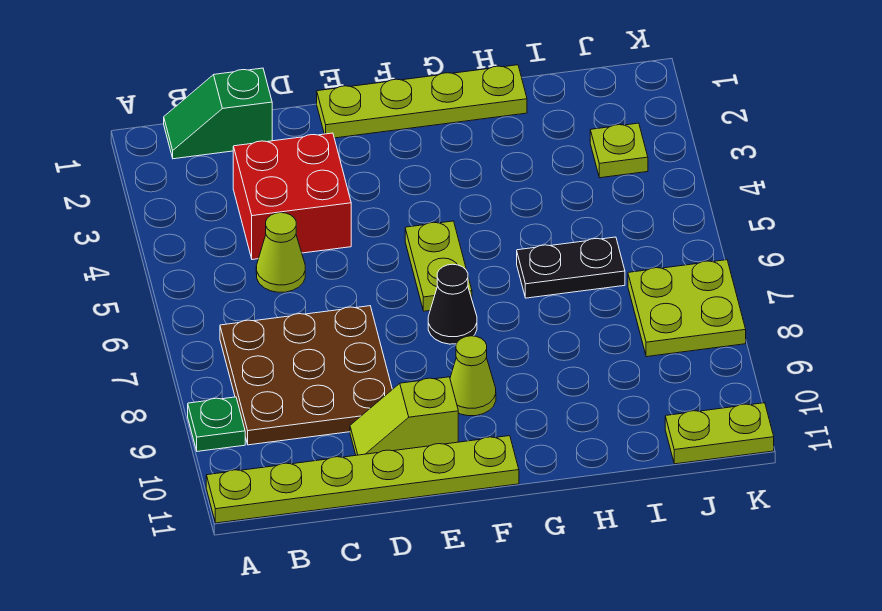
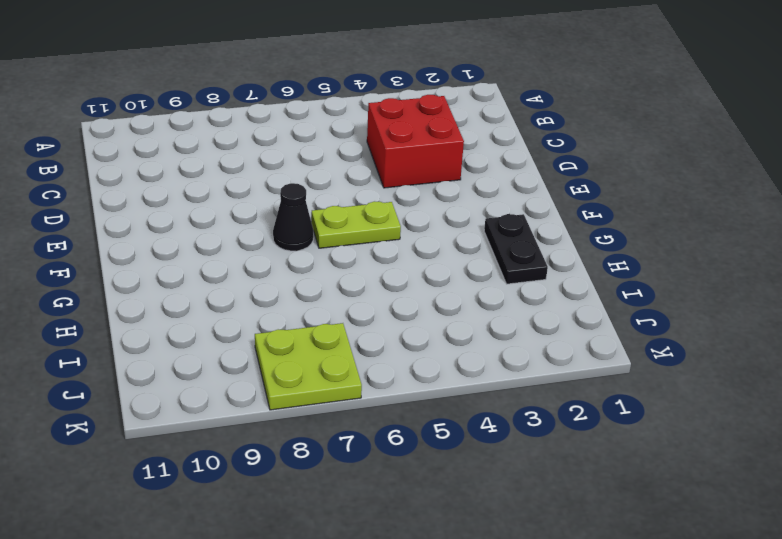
black 1x2 plate [484,214,548,284] -> black 1x2 plate moved to [517,237,625,298]
none -> green 1x1 plate [188,397,245,451]
none -> lime 1x6 plate [206,436,519,523]
none -> green 1x2 slope [164,68,272,159]

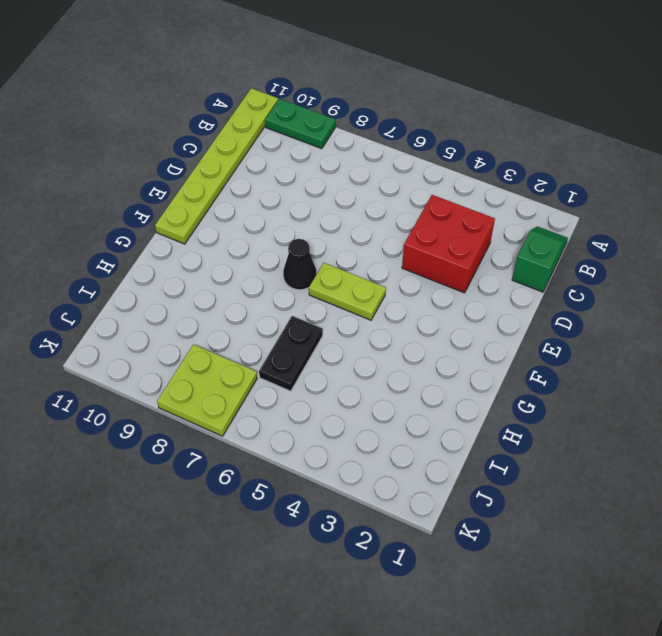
green 1x2 plate [265,99,335,149] -> green 1x1 plate [188,397,245,451]
none -> brown 3x3 plate [220,306,392,445]
none -> lime 1x1 cone [256,213,305,292]
none -> lime 1x2 slope [350,377,458,455]

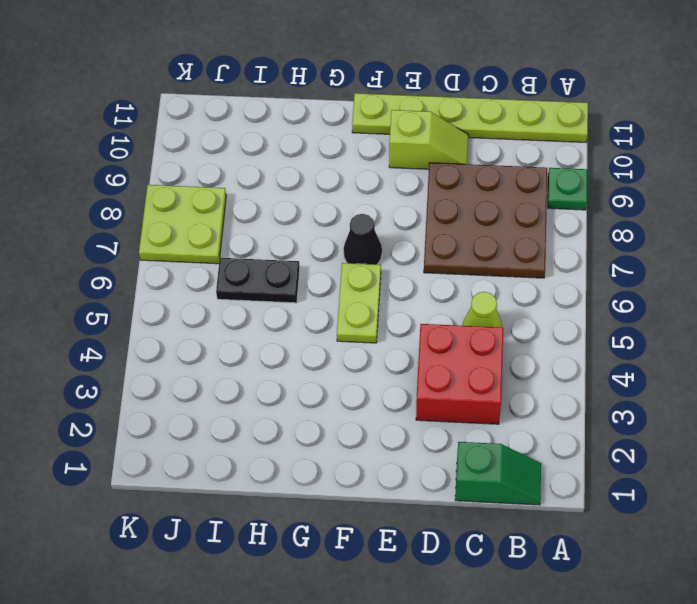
none -> lime 1x4 plate [317,65,527,138]
none -> lime 1x1 cone [450,336,496,416]
none -> lime 1x1 plate [590,123,648,178]

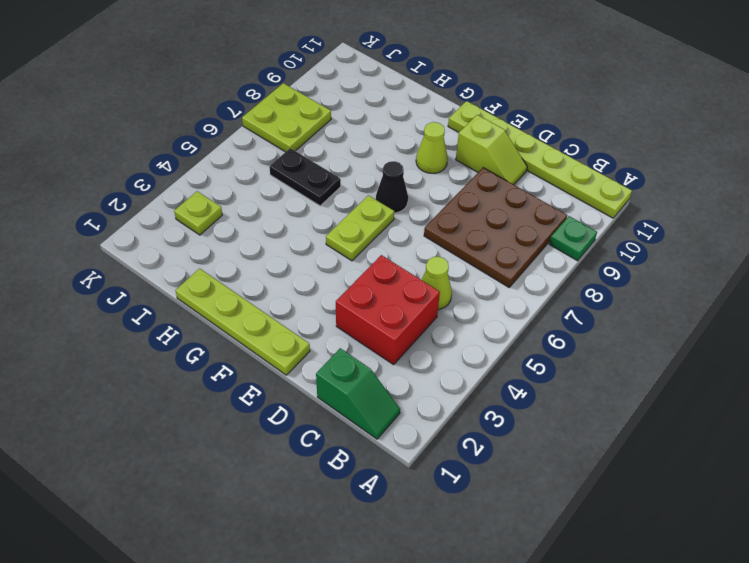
none -> lime 1x2 plate [665,403,774,464]

